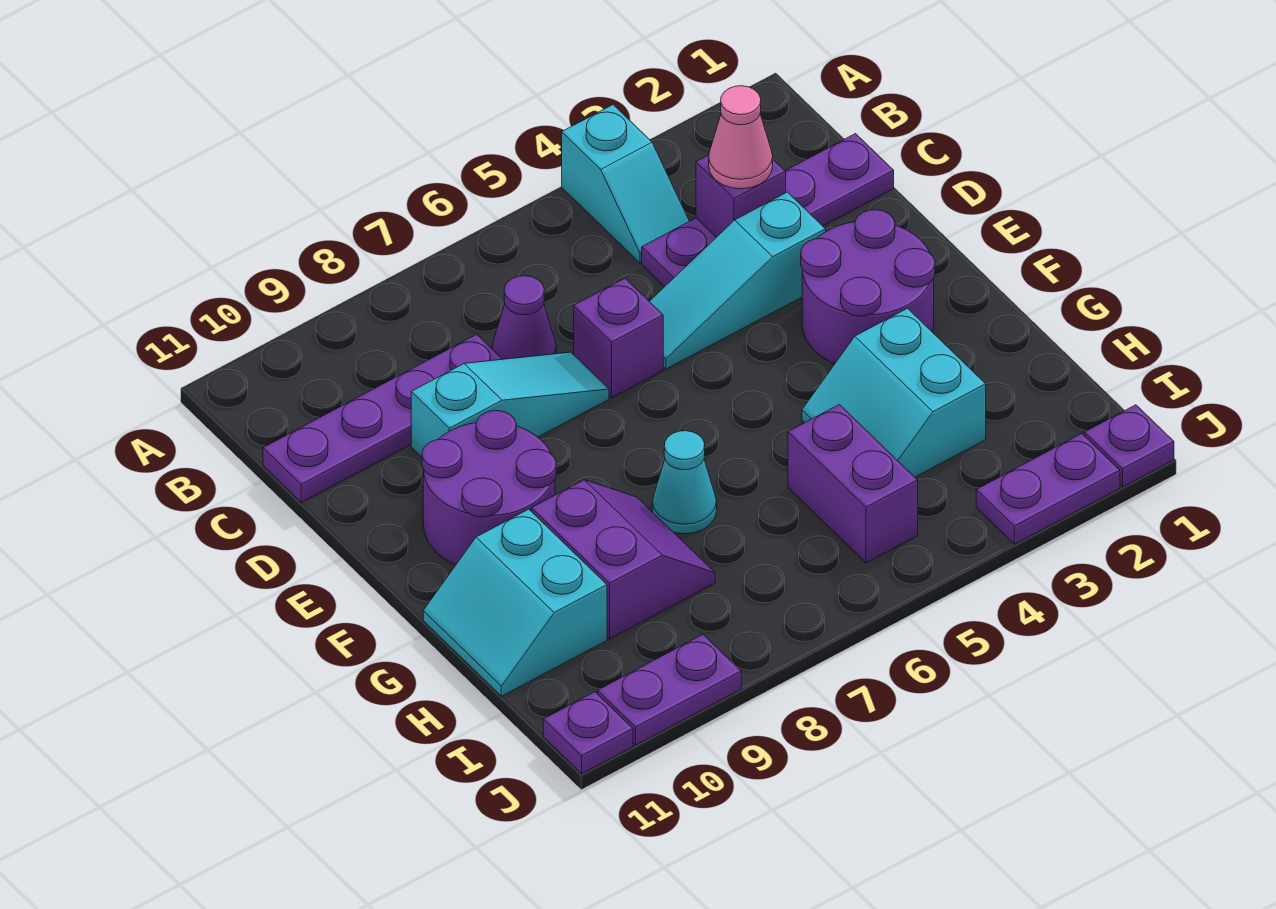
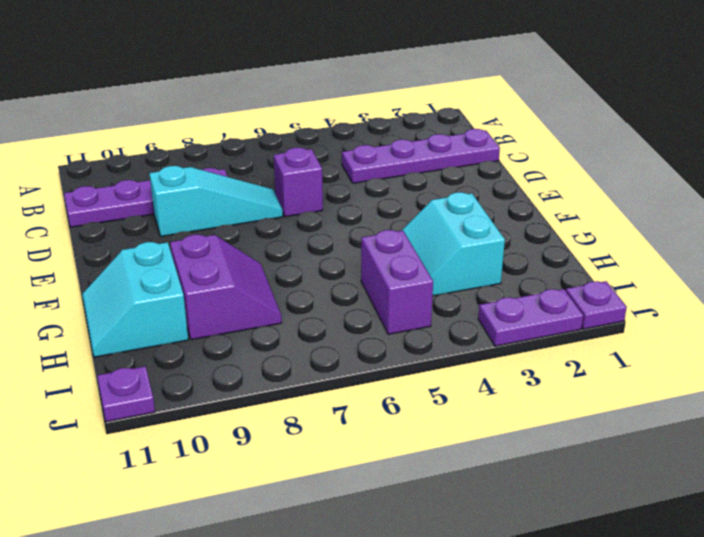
none -> cyan 1x2 slope [562,105,689,263]
none -> purple 1x1 cone [492,276,556,359]
none -> cyan 1x3 slope [649,192,826,369]

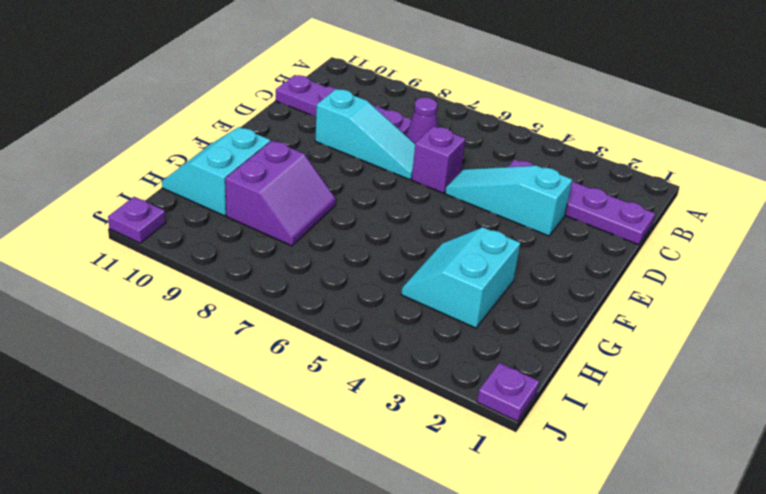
none -> cyan 1x2 slope [562,105,689,263]
none -> purple 2x2 round brick [801,210,935,364]
none -> purple 2x2 round brick [422,411,556,565]

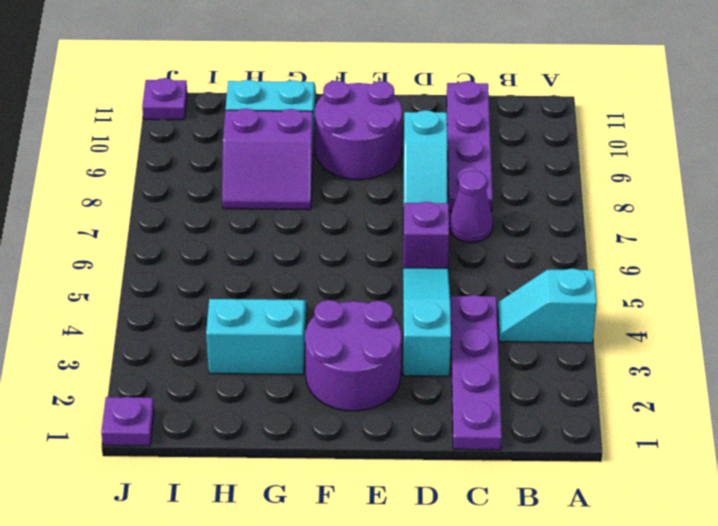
none -> cyan 1x1 cone [652,431,717,534]
none -> purple 1x2 brick [788,405,918,563]
none -> purple 1x2 plate [976,434,1120,544]

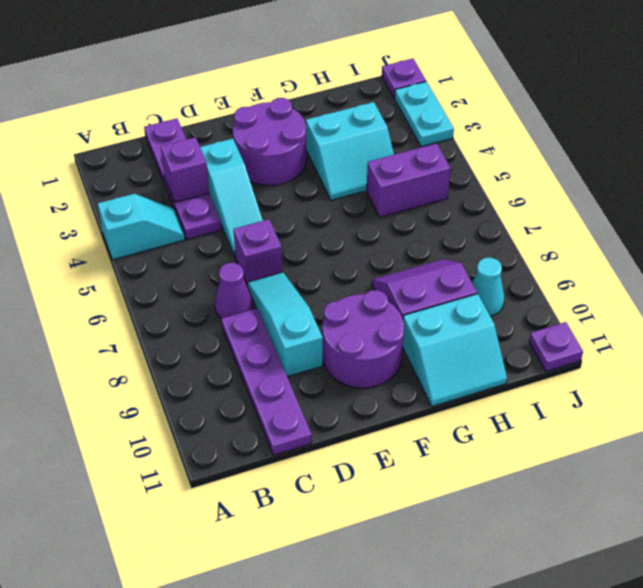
cyan 1x1 cone [472,257,504,316] -> cyan 1x1 cone moved to [652,431,717,534]
cyan 1x2 plate [395,82,454,147] -> purple 1x2 plate [976,434,1120,544]
none -> purple 1x2 plate [598,635,741,745]
none -> pink 1x1 cone [709,86,773,189]

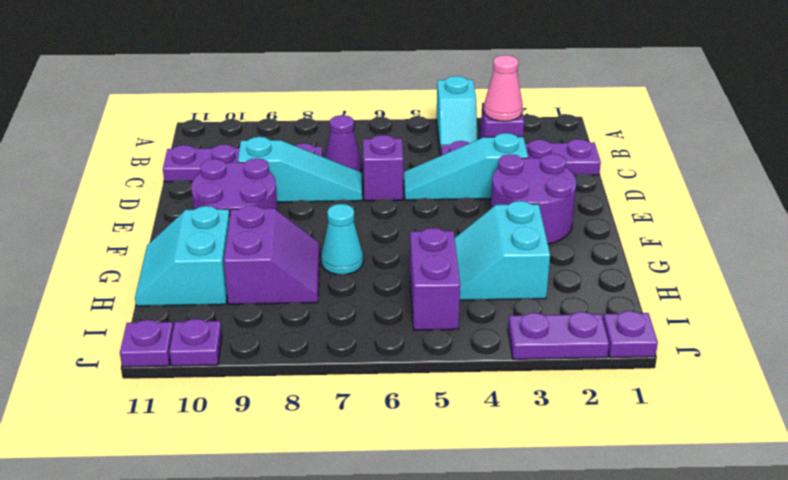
purple 1x1 plate [169,319,222,366] -> purple 1x2 plate [598,635,741,745]

